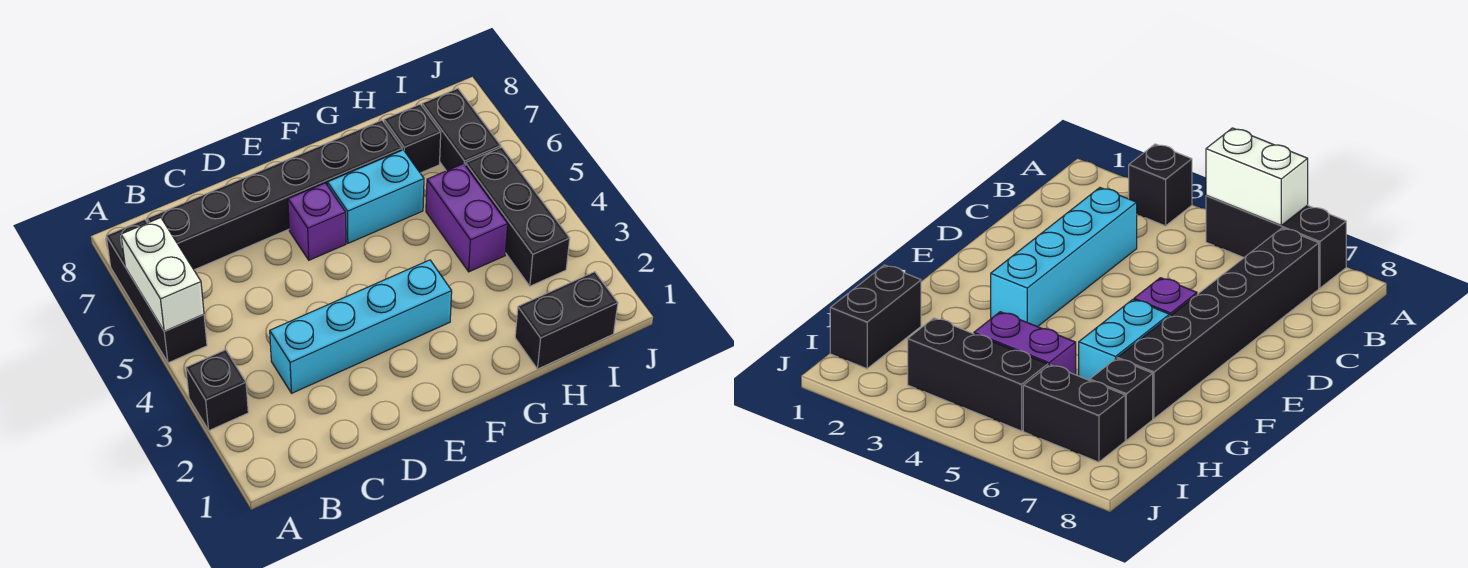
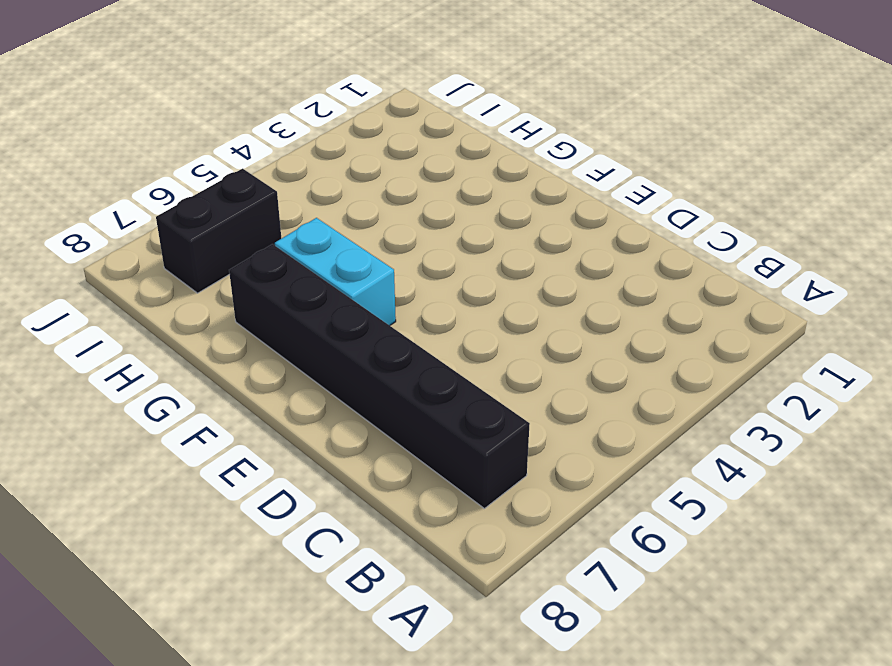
none -> black 1x1 brick [186,350,248,430]
none -> black 1x3 brick [106,220,207,363]
none -> cyan 1x4 brick [270,260,452,393]

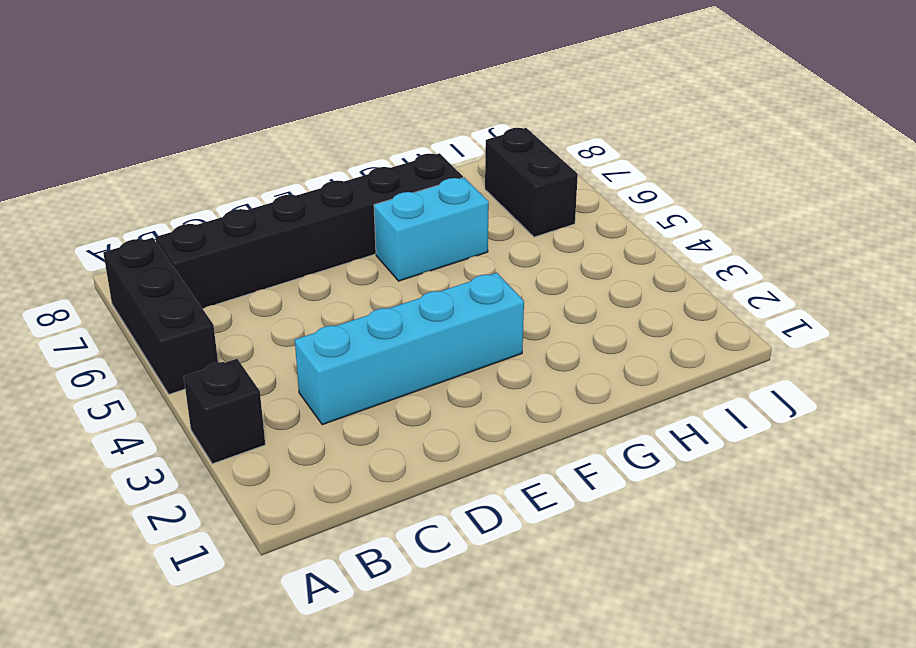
none -> purple 1x1 brick [288,183,346,260]
none -> black 1x2 brick [515,272,618,369]
none -> purple 1x2 brick [426,164,508,272]

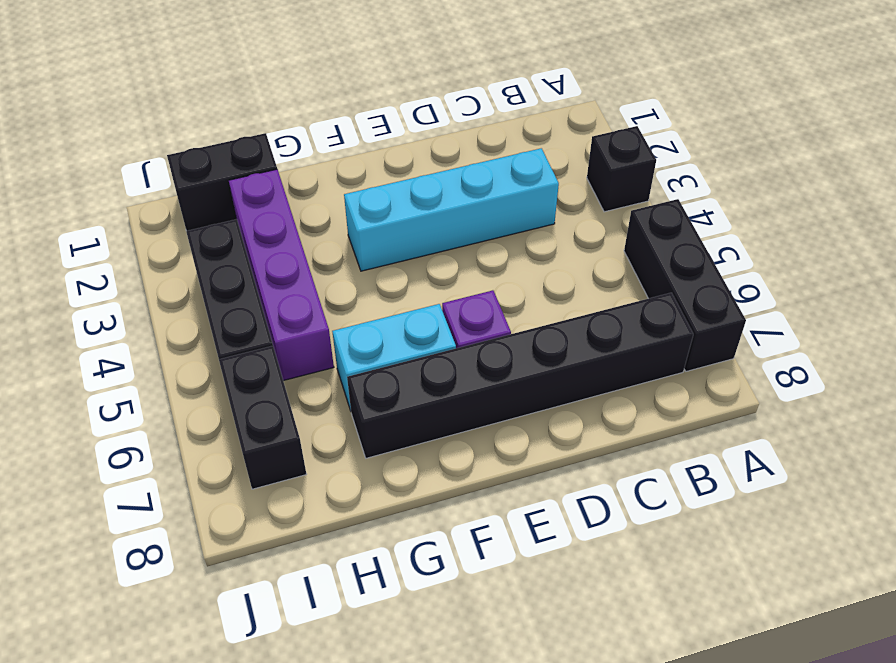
purple 1x4 brick [229,169,334,381] -> purple 1x2 brick [426,164,508,272]
none -> black 1x1 brick [384,104,441,173]
none -> white 1x2 brick [121,218,204,331]

